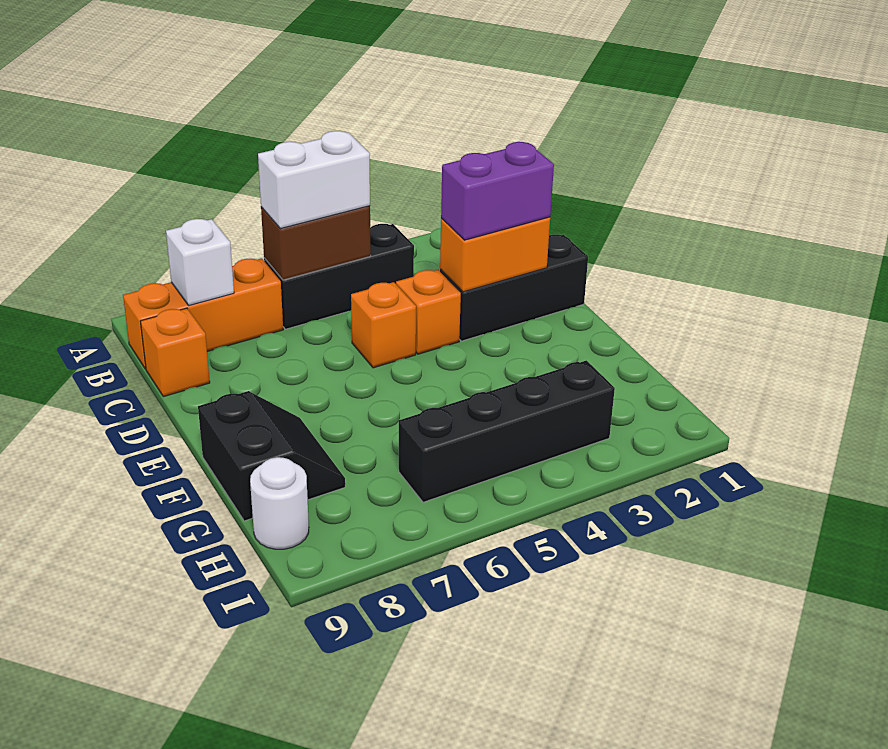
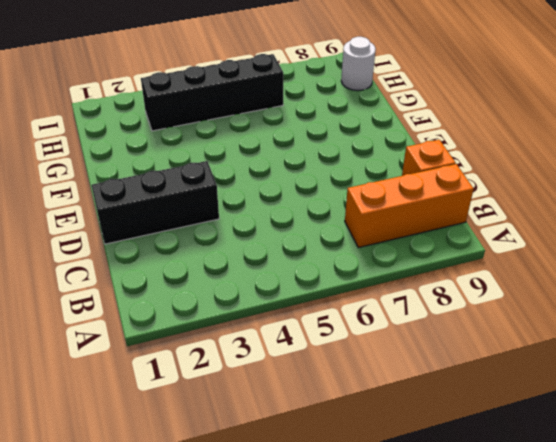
none -> black 1x3 brick [264,224,414,329]
none -> orange 1x1 brick [396,270,461,354]
none -> orange 1x1 brick [351,282,416,368]

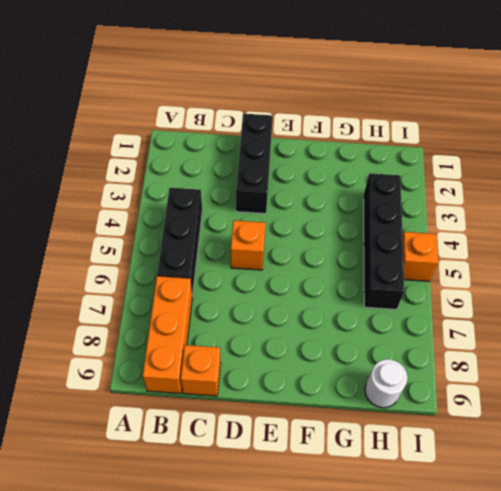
orange 1x1 brick [403,232,438,281] -> orange 1x1 brick moved to [396,270,461,354]
none -> black 2x2 slope [198,391,345,521]
none -> brown 1x2 brick [261,206,371,280]
none -> white 1x1 brick [166,219,234,305]

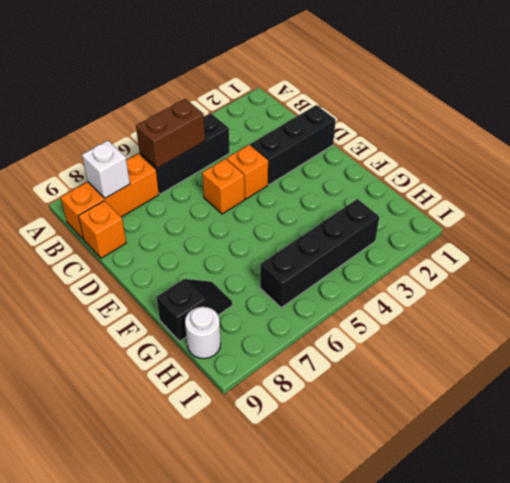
black 1x2 slope [157,279,232,341] -> black 2x2 slope [198,391,345,521]
none -> orange 1x2 brick [440,217,550,292]
none -> white 1x2 brick [258,131,370,228]
none -> purple 1x2 brick [441,142,554,240]

